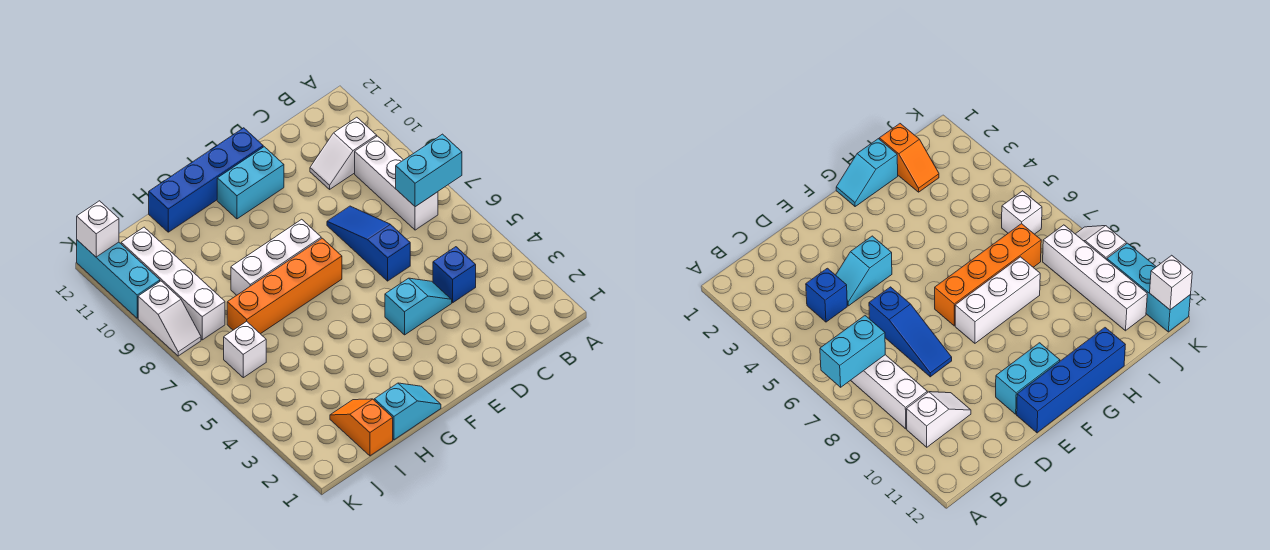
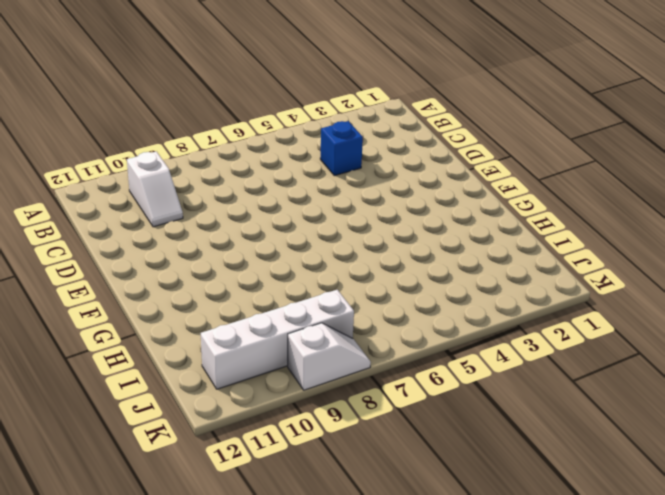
none -> white 1x3 brick [355,136,438,230]
none -> cyan 1x2 slope [385,278,452,335]
none -> blue 1x3 slope [327,206,410,281]

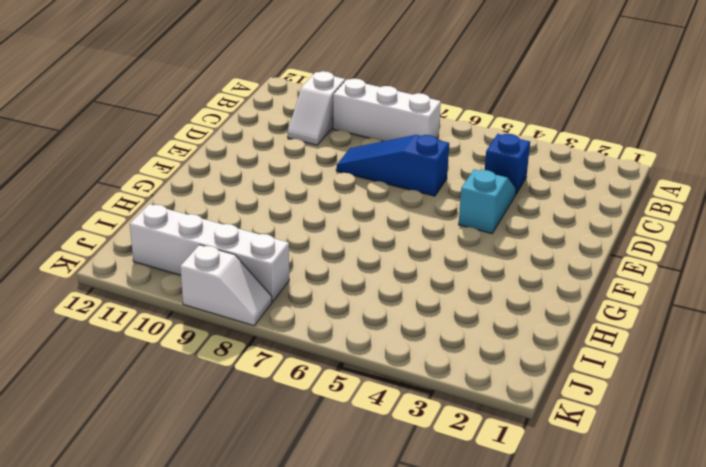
none -> cyan 1x2 brick [217,147,284,219]
none -> blue 1x4 brick [149,128,263,232]
none -> orange 1x4 brick [227,238,342,334]

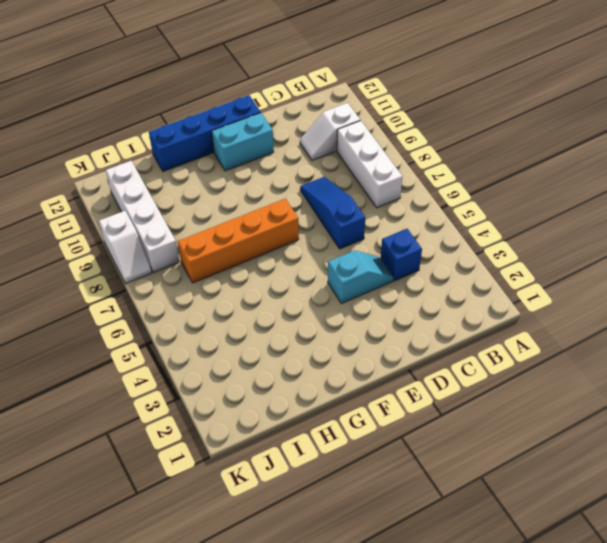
none -> white 1x3 brick [231,219,321,295]
none -> cyan 1x2 slope [374,383,441,440]
none -> orange 1x2 slope [330,399,393,456]

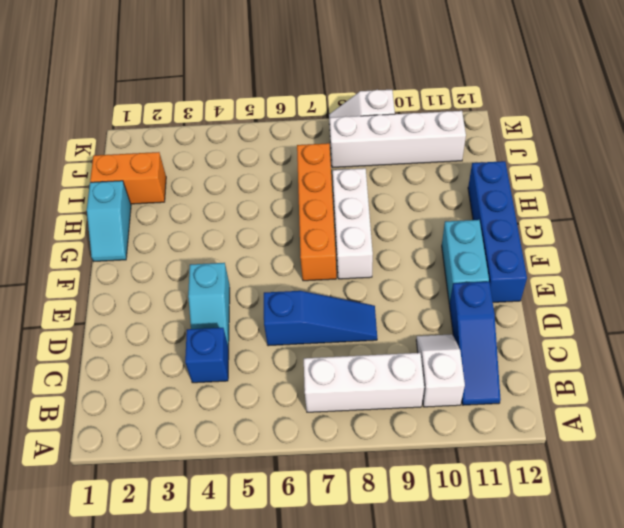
blue 1x3 slope [449,282,501,405] -> none
orange 1x2 brick [90,152,166,204] -> orange 1x2 slope [330,399,393,456]
none -> white 1x1 brick [224,321,266,378]
none -> cyan 1x3 brick [77,240,160,318]
none -> cyan 1x2 brick [396,134,462,207]

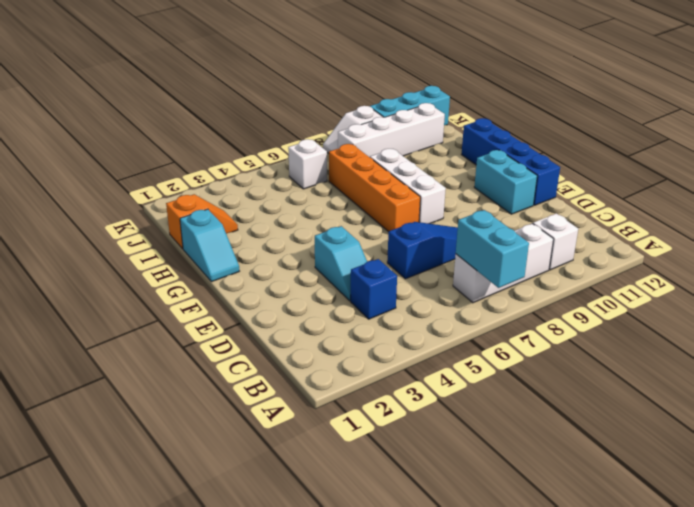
none -> white 1x1 brick [77,201,119,257]

